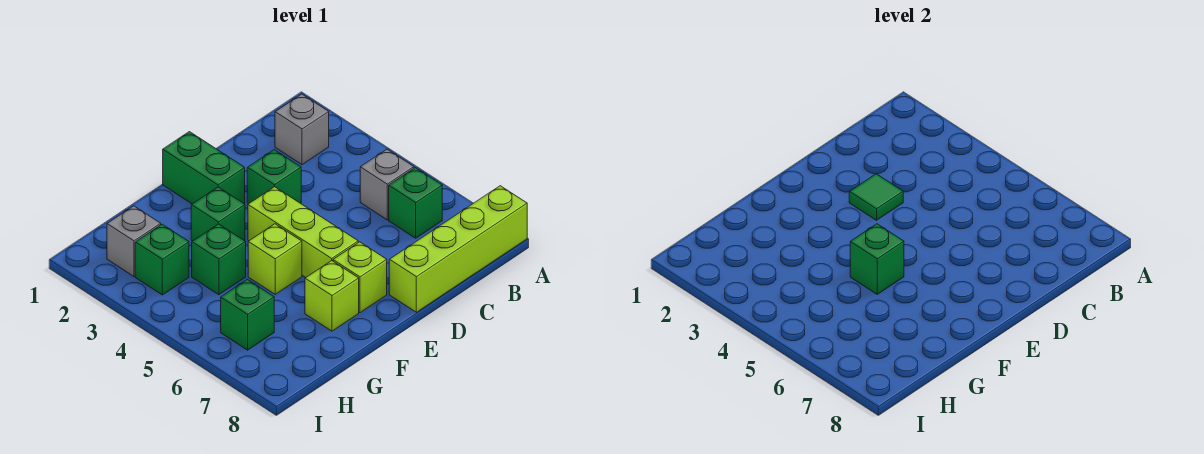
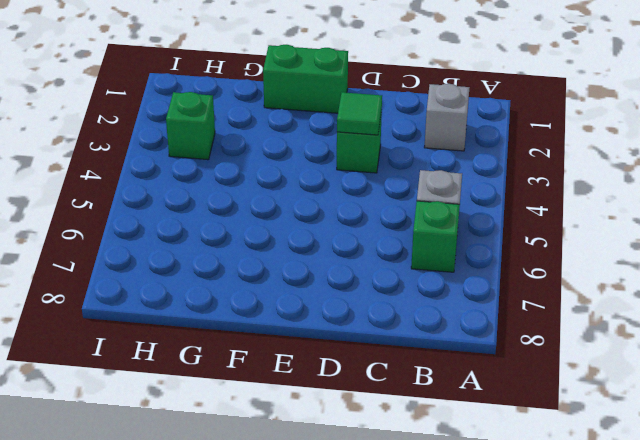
green 1x2 brick [263,45,348,113] -> green 1x2 brick turned to [163,132,245,204]
none -> lime 1x4 brick [389,186,527,312]
none -> lime 1x3 brick [248,187,358,277]
none -> lime 1x1 brick [333,242,387,313]

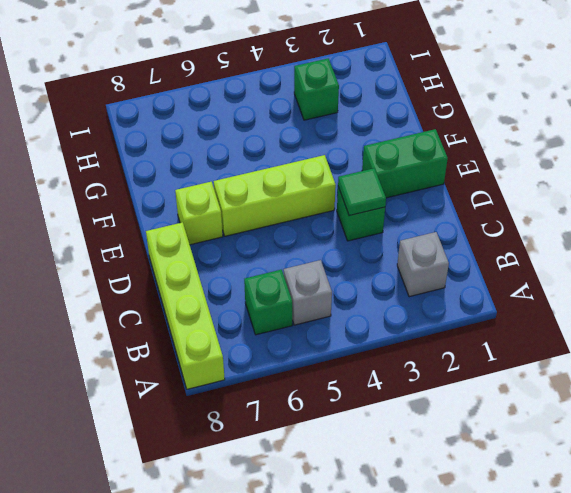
none -> green 1x1 brick [191,187,245,241]
none -> lime 1x1 brick [248,224,302,294]
none -> lime 1x1 brick [305,261,359,331]

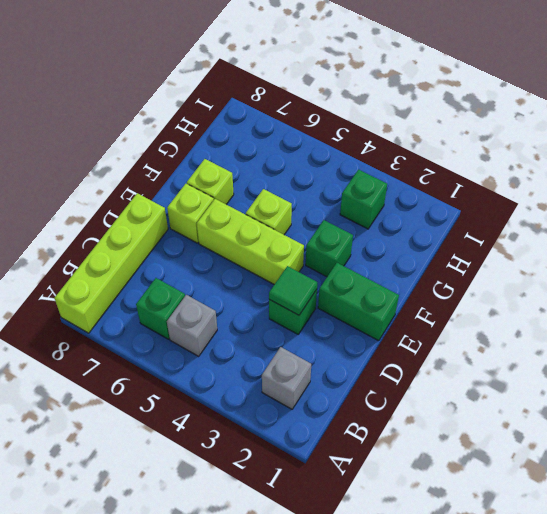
none -> green 1x1 brick [192,224,246,295]
none -> grey 1x1 brick [107,206,161,276]
none -> green 1x1 brick [221,279,274,350]

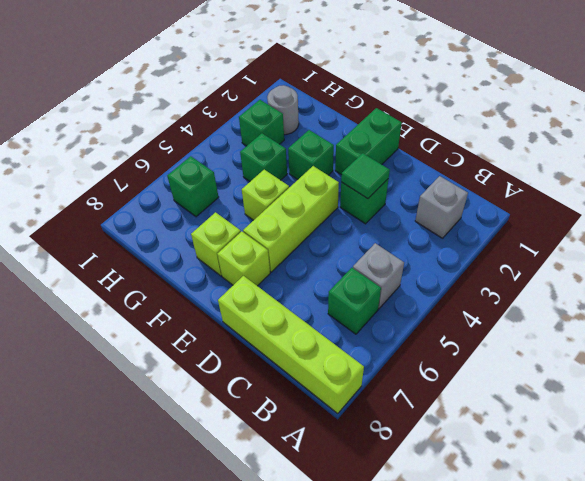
grey 1x1 round brick [267,85,299,135] -> grey 1x1 brick [107,206,161,276]
none -> green 1x1 brick [850,224,904,294]

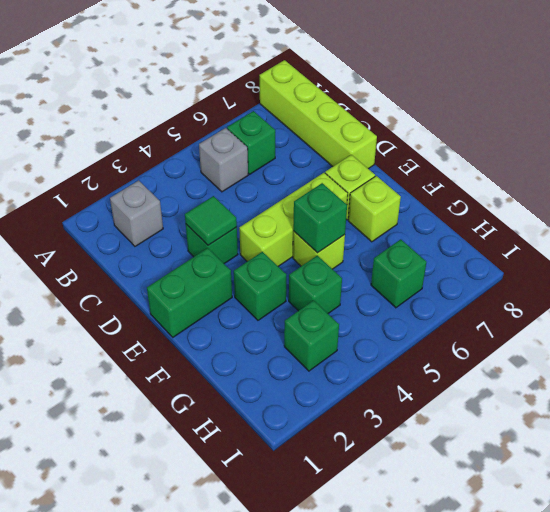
none -> grey 1x1 brick [107,206,161,276]

